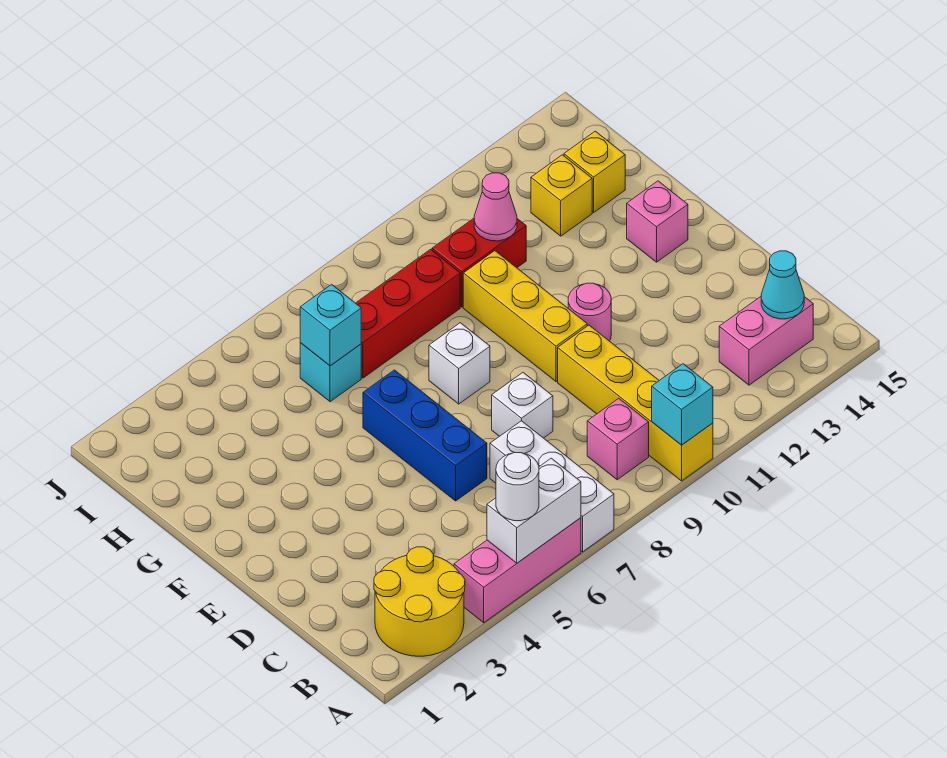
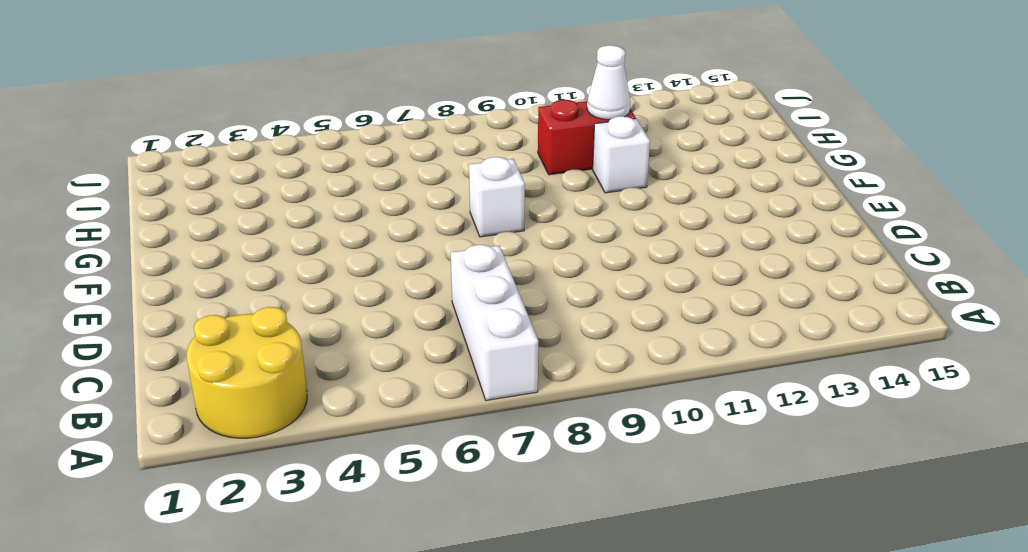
white 1x1 brick [593,116,650,193] -> white 1x1 brick moved to [492,373,553,438]
white 1x1 cone [587,45,631,120] -> pink 1x1 cone [474,173,517,241]
none -> pink 1x3 brick [454,518,581,623]
none -> yellow 1x4 brick [558,325,713,481]
none -> pink 1x1 brick [587,398,649,480]

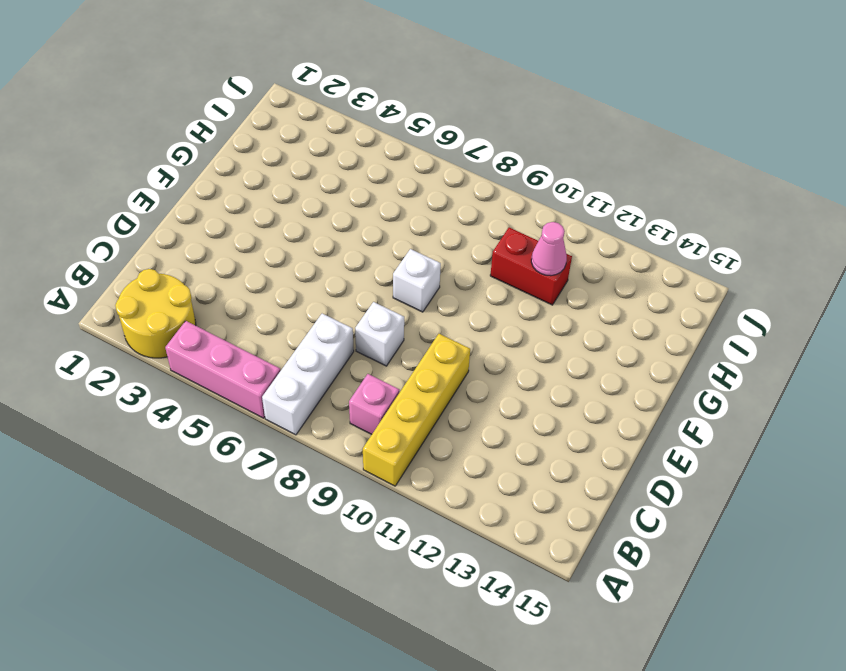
none -> pink 1x2 brick [719,297,813,385]
none -> blue 1x3 brick [363,370,487,501]
none -> yellow 1x3 brick [463,251,587,382]

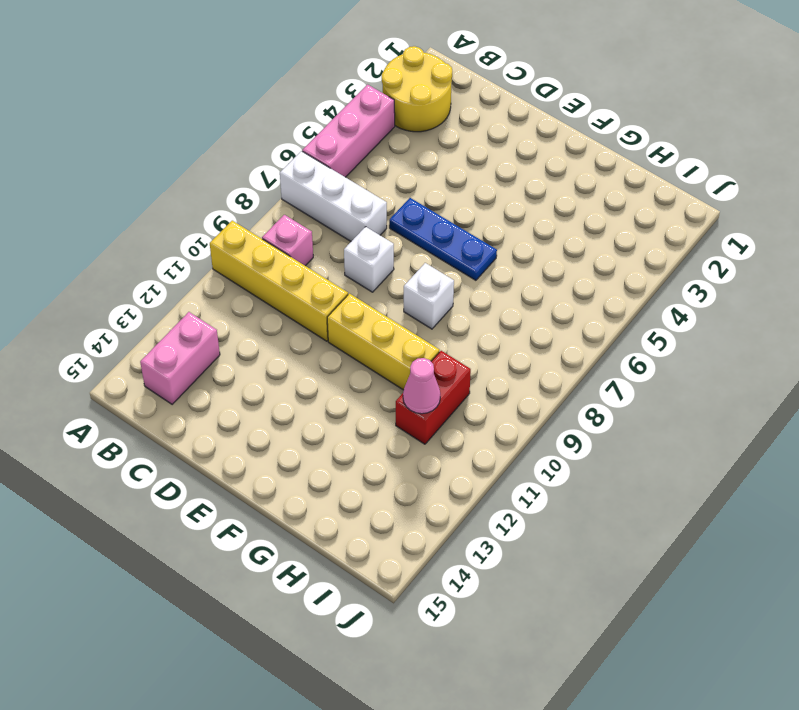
blue 1x3 plate [389,198,497,280] -> blue 1x3 brick [363,370,487,501]
none -> pink 1x1 round brick [568,283,611,341]
none -> pink 1x1 brick [627,181,688,262]
none -> cyan 1x1 brick [300,343,361,402]

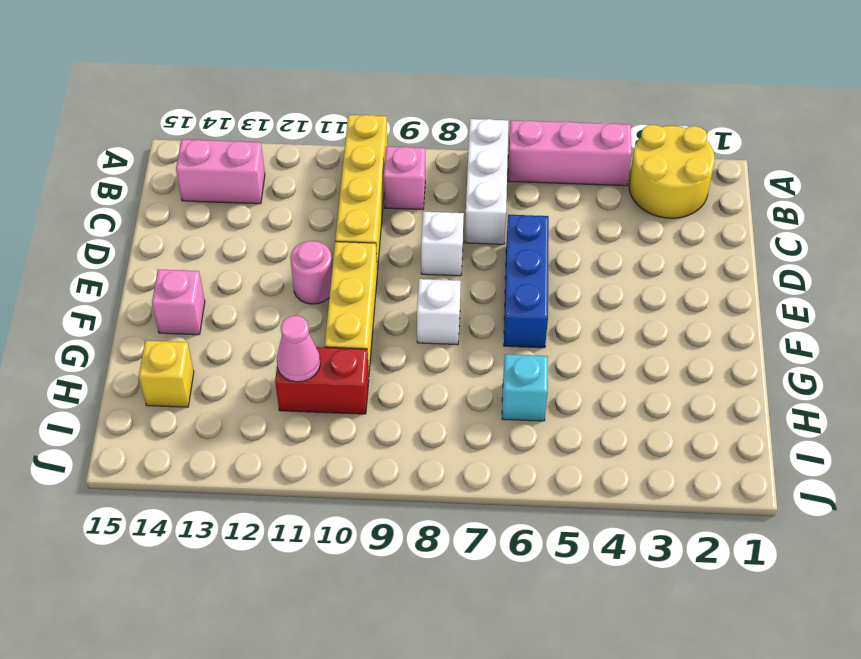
none -> red 1x3 brick [356,250,460,378]
none -> yellow 1x1 brick [531,155,592,236]
none -> white 1x2 brick [487,458,581,563]

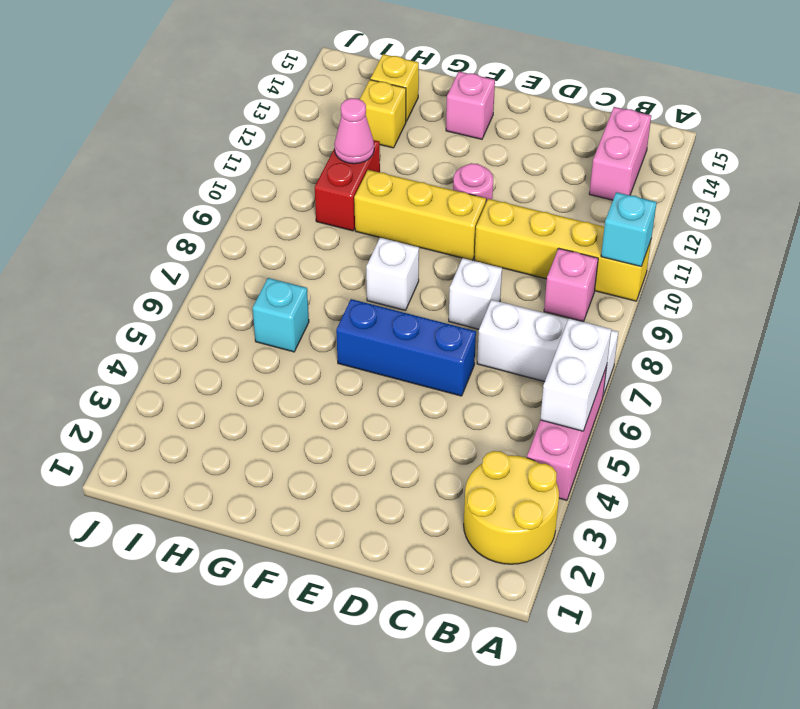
none -> red 1x3 brick [356,250,460,378]
none -> cyan 1x1 cone [761,251,804,319]
none -> cyan 1x1 brick [300,284,361,366]

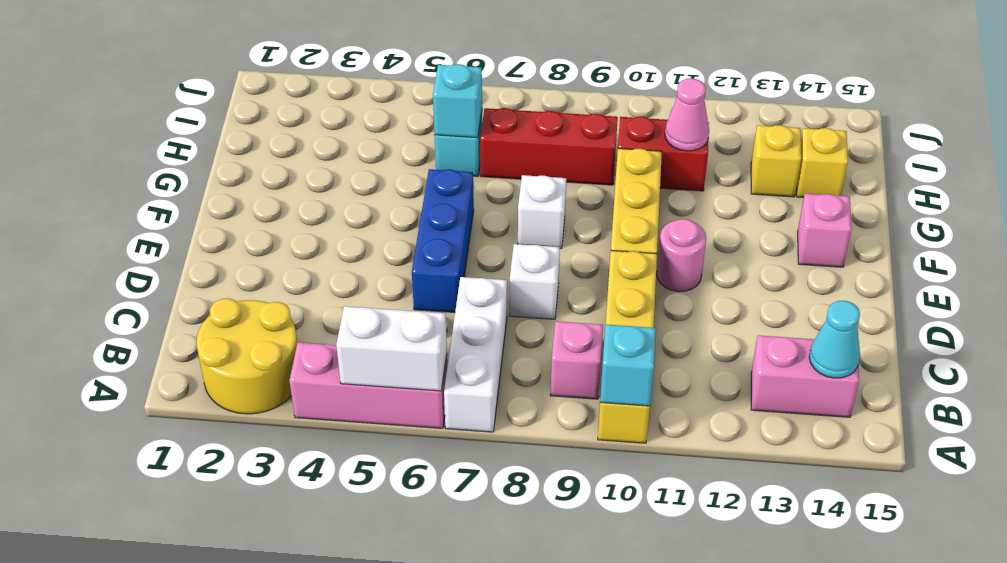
none -> white 1x1 round brick [496,453,539,521]

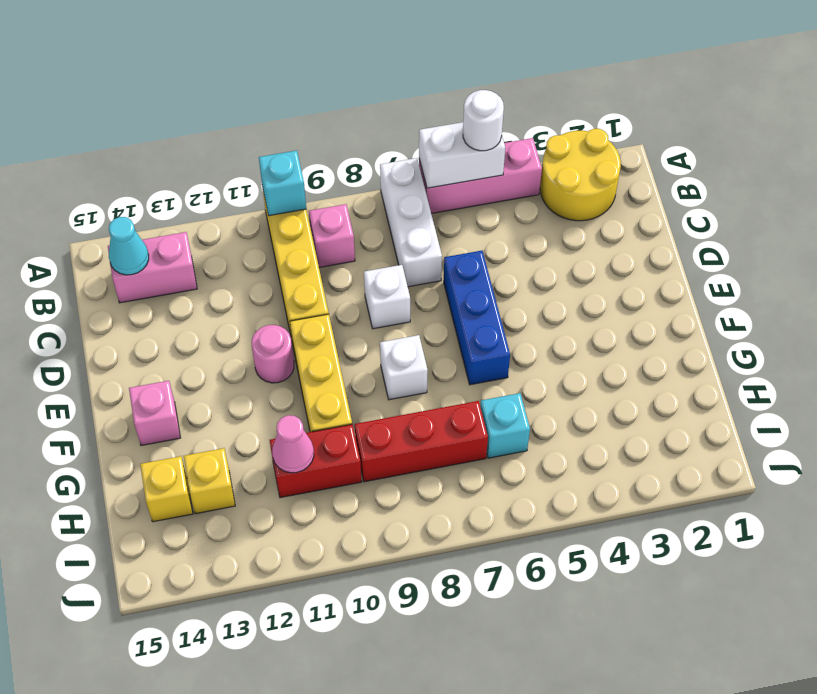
none -> cyan 1x1 brick [300,284,361,366]

